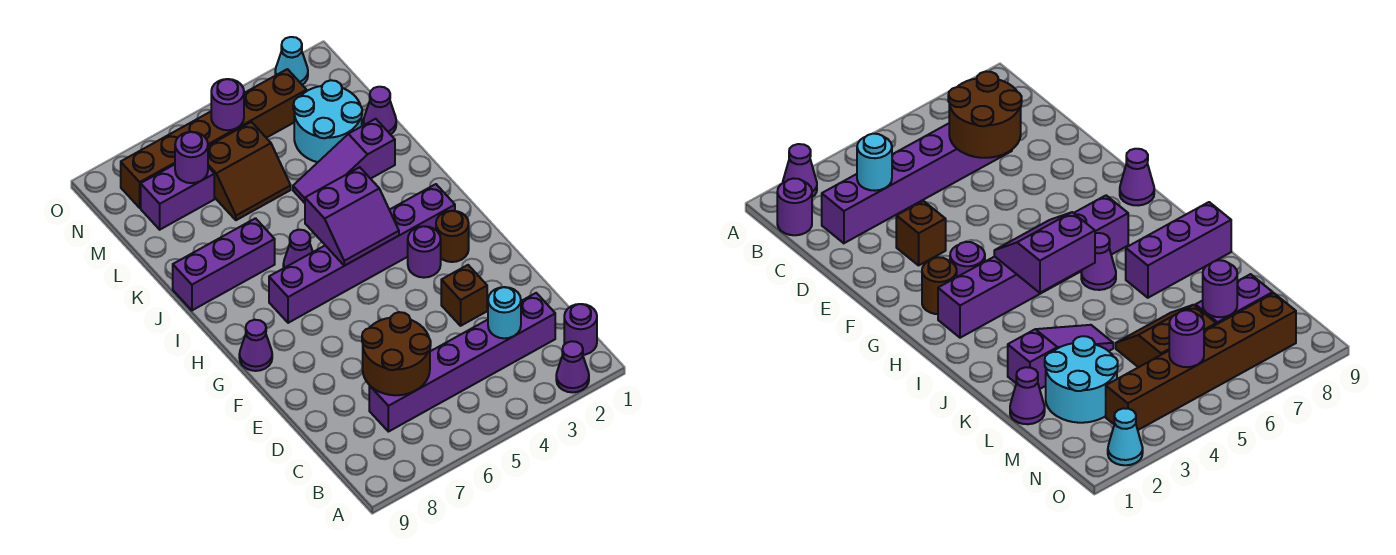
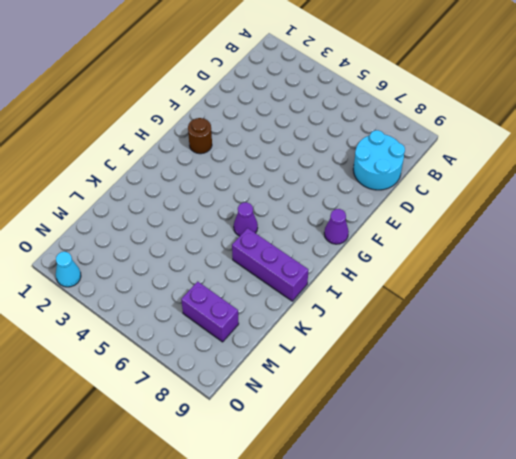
cyan 2x2 round brick [353,130,405,190] -> cyan 2x2 round brick moved to [293,80,362,162]
none -> purple 1x1 cone [556,341,589,392]
none -> purple 1x1 round brick [564,304,597,355]
none -> purple 1x6 brick [369,293,555,432]

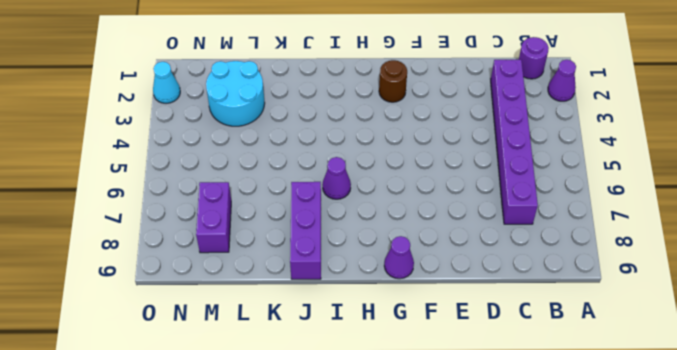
none -> brown 1x1 brick [441,265,487,326]
none -> purple 1x1 round brick [408,226,441,278]
none -> purple 1x6 brick [269,184,455,323]

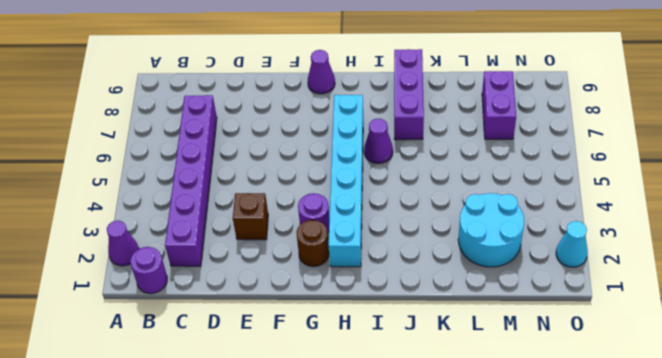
cyan 1x6 brick [329,95,363,267] -> purple 1x6 brick [269,184,455,323]
none -> purple 1x3 slope [293,119,395,203]
none -> purple 1x1 cone [364,87,396,135]
none -> brown 2x2 slope [208,122,291,220]

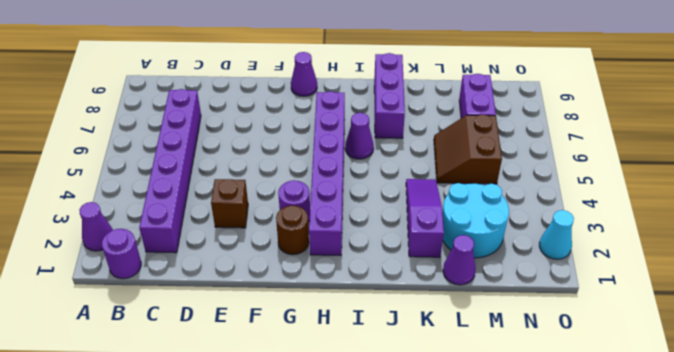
none -> brown 1x6 brick [121,69,307,208]
none -> cyan 1x1 round brick [488,287,521,338]
none -> brown 2x2 round brick [362,312,431,395]

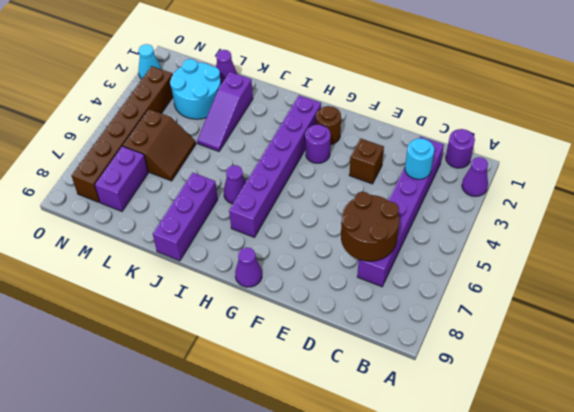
none -> purple 2x2 slope [305,167,399,266]
none -> purple 1x1 round brick [175,132,208,183]
none -> purple 1x1 round brick [211,79,244,130]

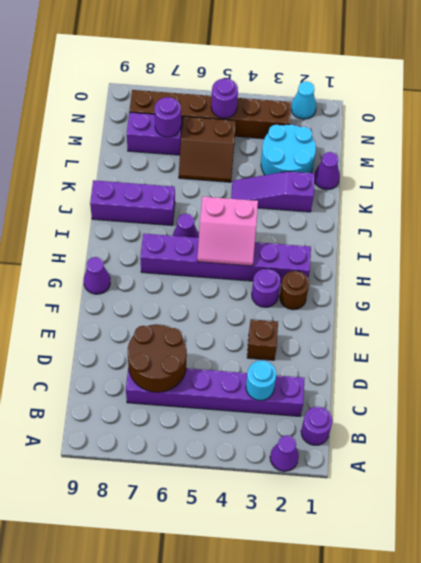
pink 2x2 slope [197,197,258,266] -> purple 2x2 slope [305,167,399,266]

